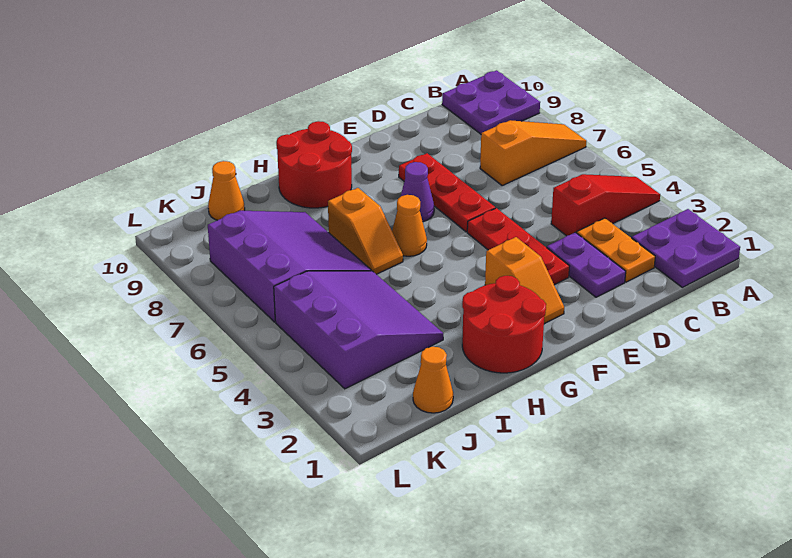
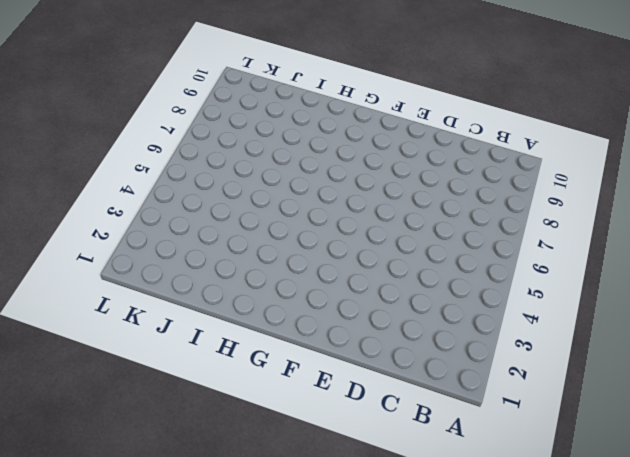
none -> purple 2x2 plate [632,209,740,287]
none -> red 1x3 slope [551,174,660,236]
none -> orange 1x3 slope [480,120,586,186]

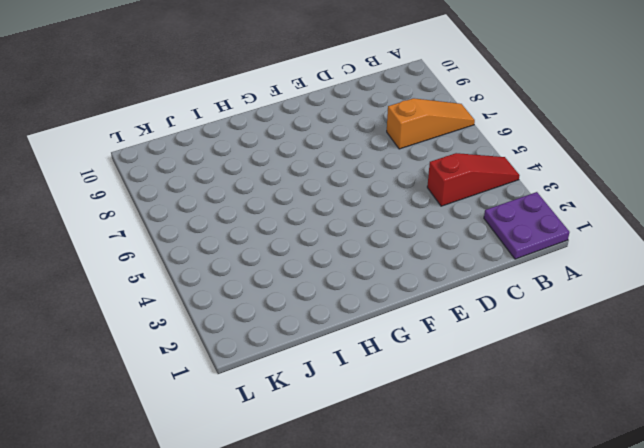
none -> purple 2x2 plate [442,70,540,134]
none -> orange 1x2 plate [577,218,655,282]
none -> purple 1x2 plate [547,232,626,297]

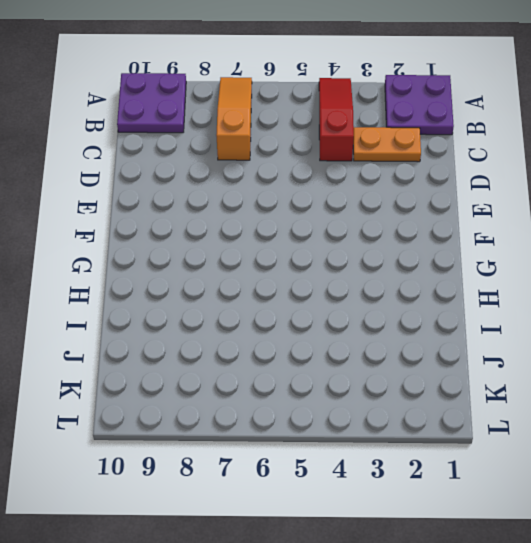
none -> purple 1x2 plate [547,232,626,297]
none -> red 1x3 plate [467,208,570,285]
none -> red 1x3 plate [399,153,495,232]

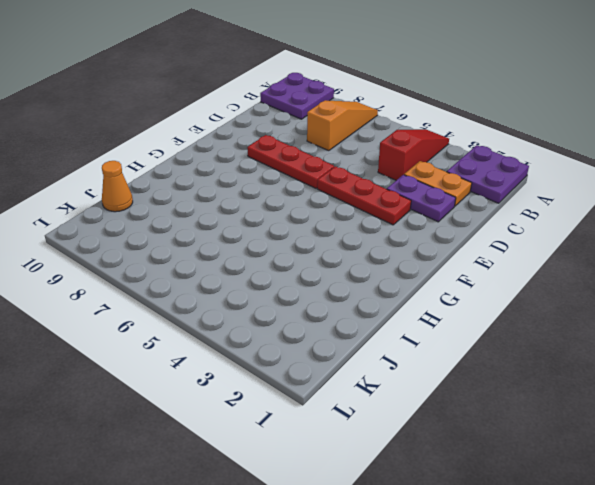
none -> orange 1x2 slope [485,237,564,324]
none -> purple 1x1 cone [400,162,434,222]
none -> red 2x2 round brick [462,276,546,373]

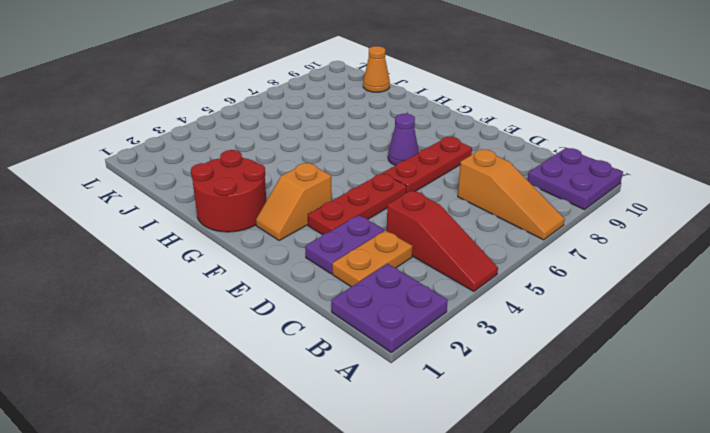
none -> orange 1x1 cone [392,195,427,256]
none -> red 2x2 round brick [276,121,352,208]
none -> orange 1x2 slope [328,188,403,274]

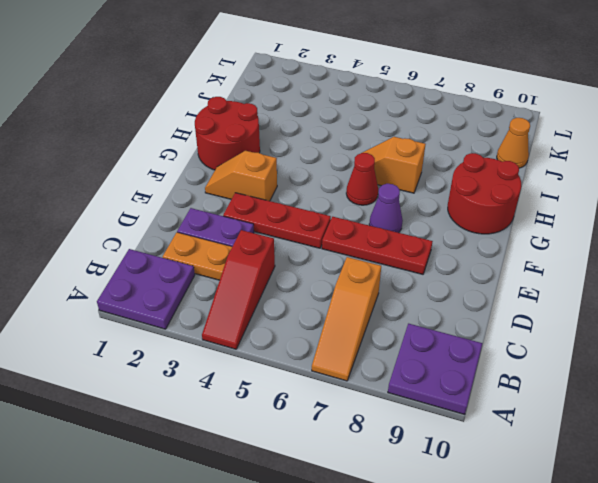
red 1x1 cone [346,153,378,205] -> orange 1x1 cone [392,195,427,256]
none -> purple 3x3 slope [274,271,443,389]
none -> purple 3x3 slope [208,211,371,322]
none -> orange 1x1 cone [413,347,453,413]

